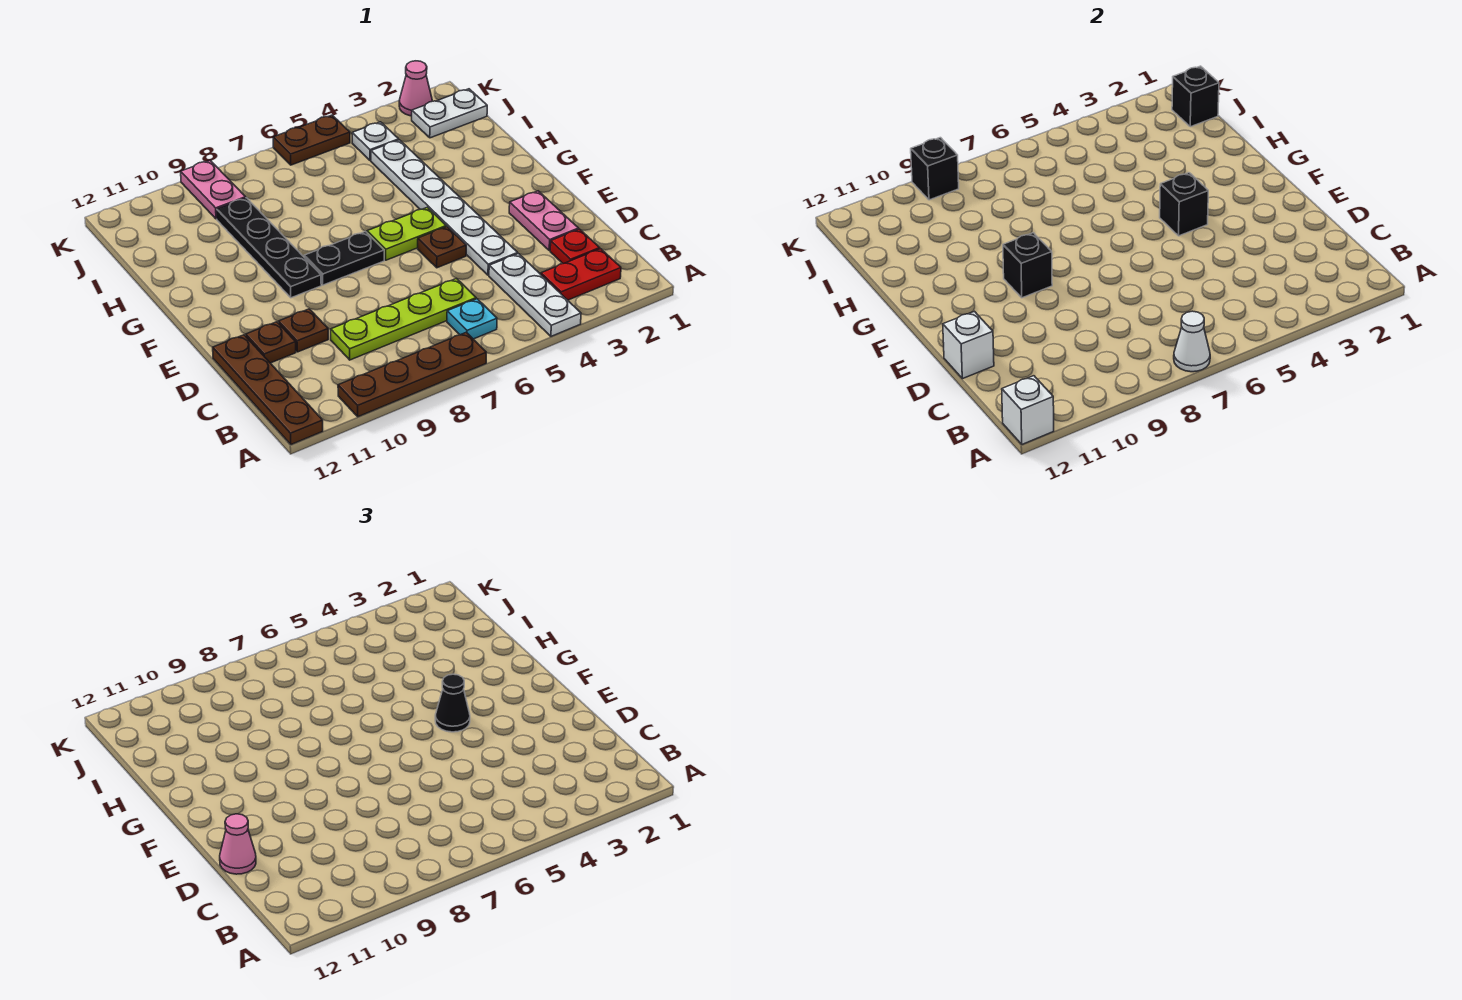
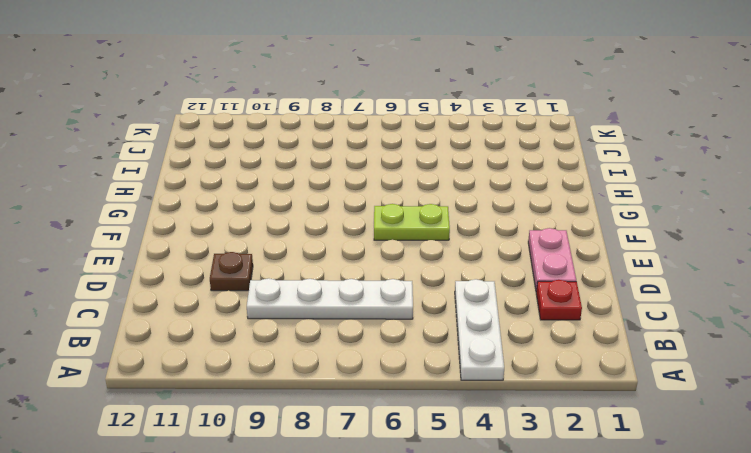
white 1x4 plate [247,278,413,319] -> lime 1x4 plate [331,278,476,360]
none -> brown 1x4 plate [338,332,486,417]
none -> brown 1x4 plate [213,335,323,444]
none -> red 1x2 plate [541,249,621,300]

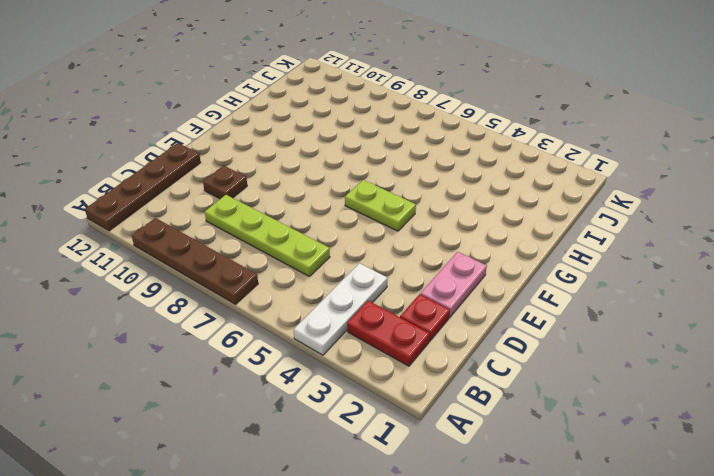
none -> cyan 1x1 plate [447,299,497,339]
none -> white 1x6 plate [371,140,518,275]
none -> brown 1x1 plate [246,322,296,363]

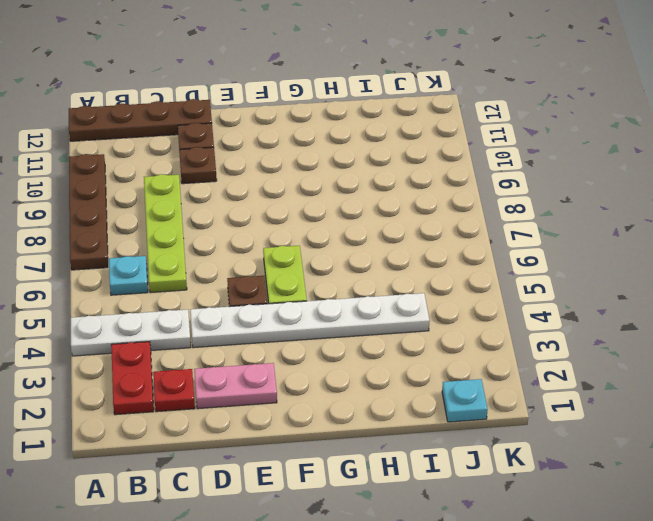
cyan 1x1 plate [442,379,488,422] -> white 1x2 plate [412,89,487,138]
none -> black 1x2 plate [304,231,384,285]
none -> black 1x4 plate [217,198,321,298]
none -> white 1x1 plate [352,122,399,161]

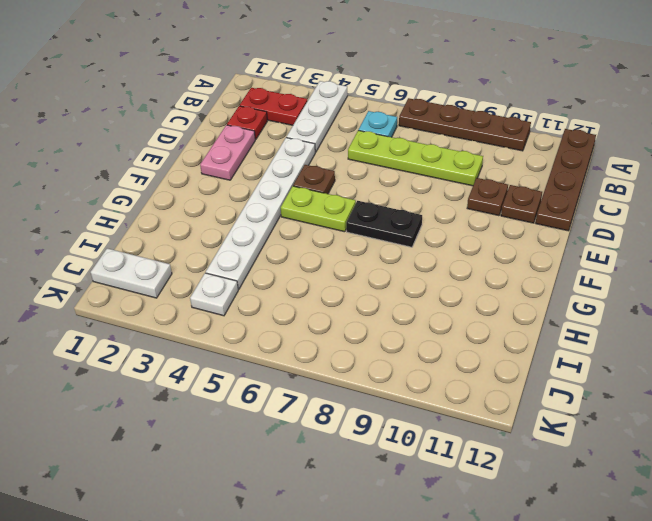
none -> black 1x4 plate [217,198,321,298]
none -> pink 1x2 plate [181,160,246,219]
none -> pink 1x1 cone [399,61,432,116]

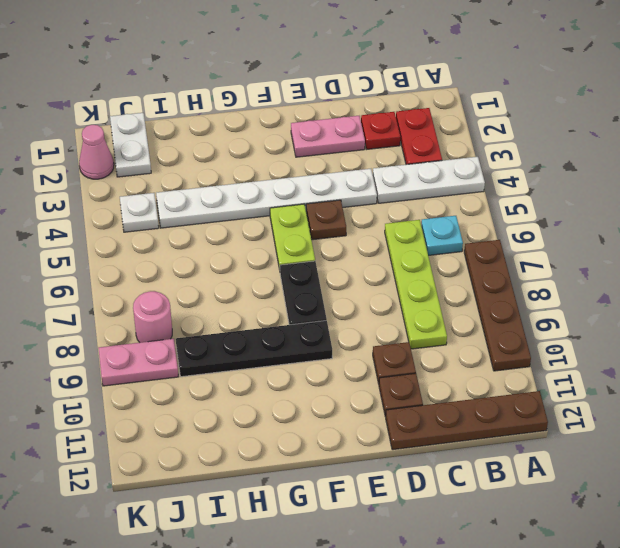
pink 1x1 round brick [133,291,172,342] -> none
none -> brown 1x2 plate [273,115,350,165]
none -> white 1x1 cone [1174,311,1210,372]
none -> white 1x1 brick [1002,376,1054,444]

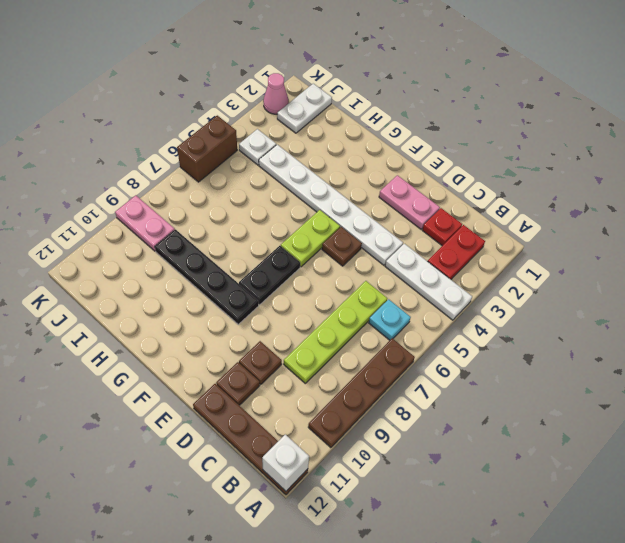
brown 1x2 brick [177,116,237,182] -> brown 1x2 plate [273,115,350,165]
none -> white 1x1 cone [1174,311,1210,372]
none -> white 1x1 brick [943,311,994,379]
none -> black 1x1 brick [1160,173,1208,236]

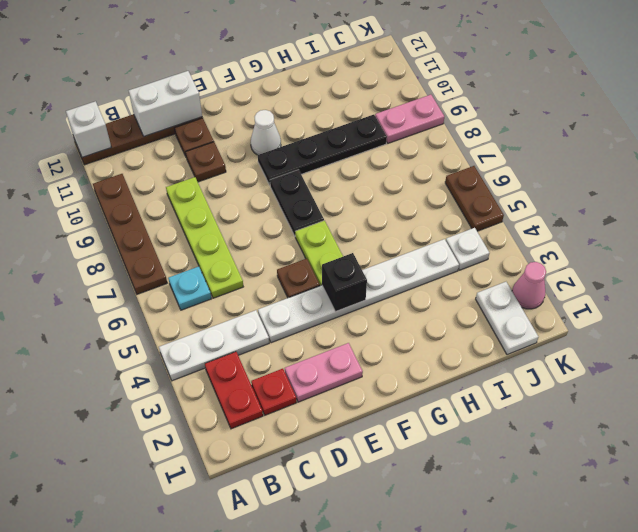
white 1x2 brick [129,71,202,136] -> white 1x1 brick [943,311,994,379]
white 1x1 cone [251,110,281,155] -> white 1x1 cone moved to [1174,311,1210,372]
none -> black 1x1 brick [1003,233,1052,298]
none -> black 1x1 brick [1172,66,1219,127]
none -> black 1x1 brick [911,138,959,200]

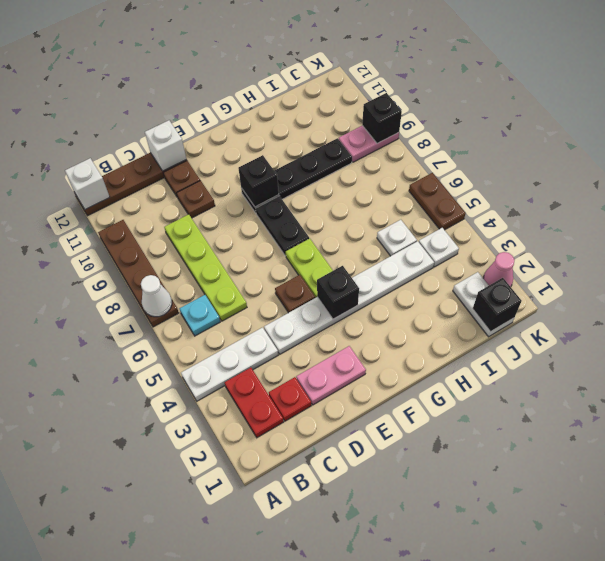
white 1x1 plate [377,220,417,256] -> none
none -> pink 1x1 cone [220,814,256,874]
none -> black 1x1 cone [435,674,470,732]

